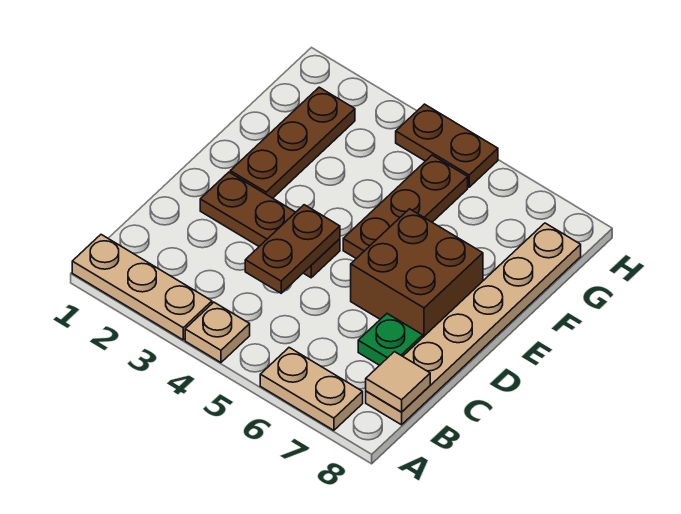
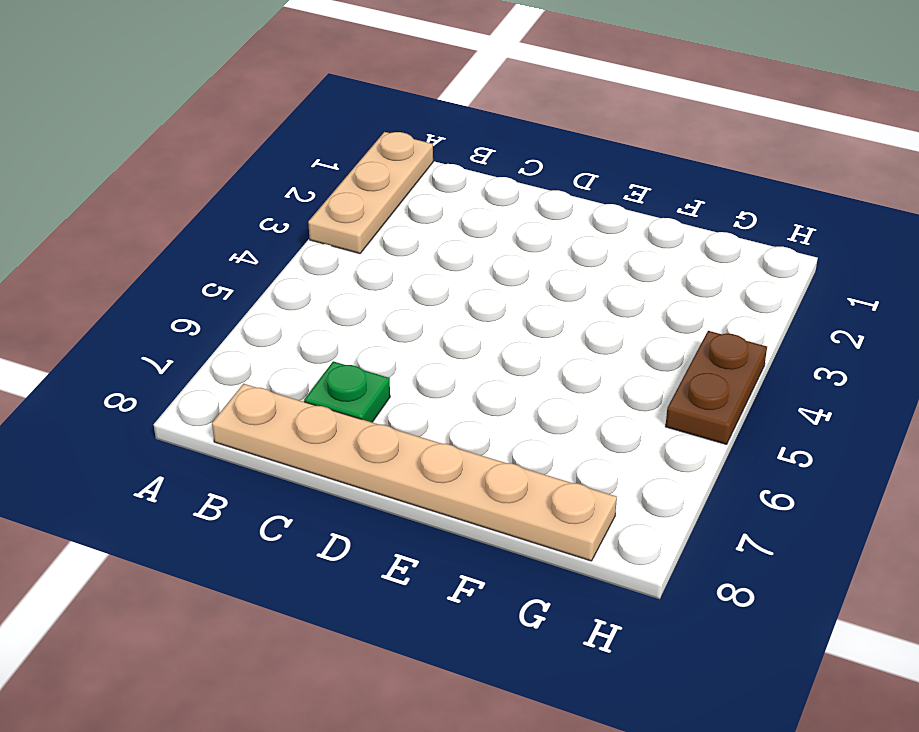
none -> tan 1x1 plate [185,302,250,363]
none -> tan 1x2 plate [260,348,363,430]
none -> brown 1x3 plate [200,172,340,278]

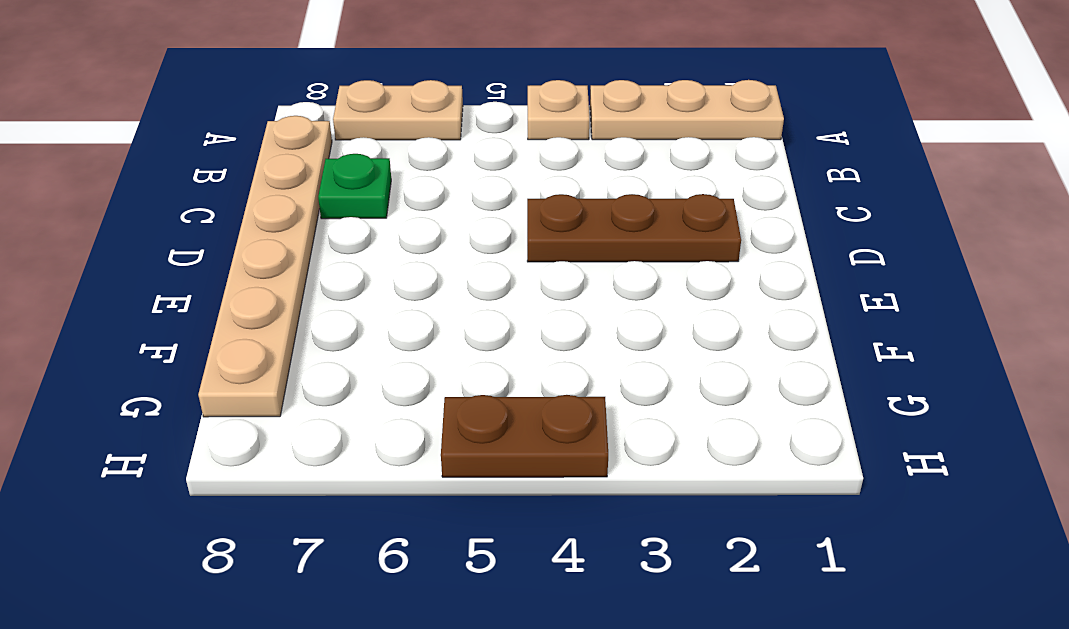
none -> brown 2x2 brick [351,209,483,337]
none -> brown 1x3 plate [230,87,355,198]
none -> brown 1x3 plate [343,155,468,258]

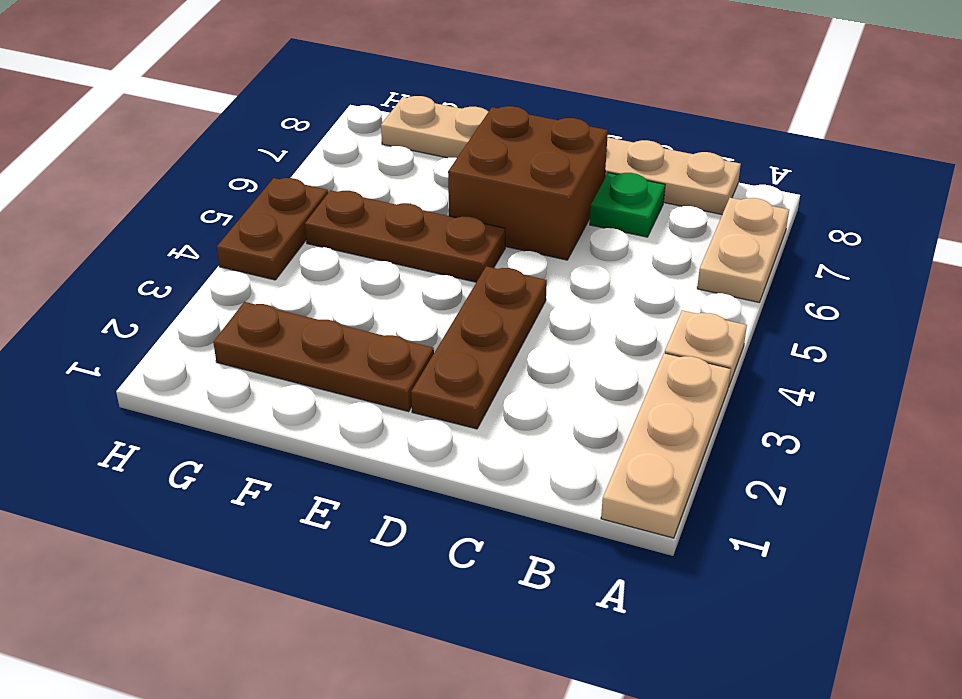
none -> tan 1x1 tile [366,352,430,412]
none -> brown 1x2 plate [245,205,340,293]

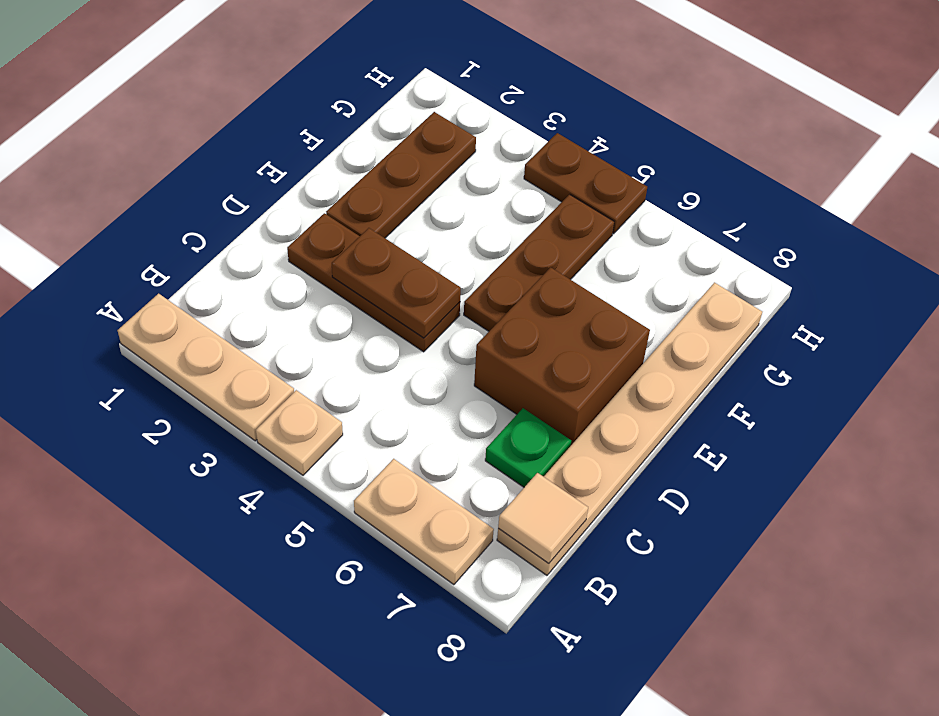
brown 1x2 plate [332,228,461,338] -> brown 1x2 plate turned to [245,205,340,293]

